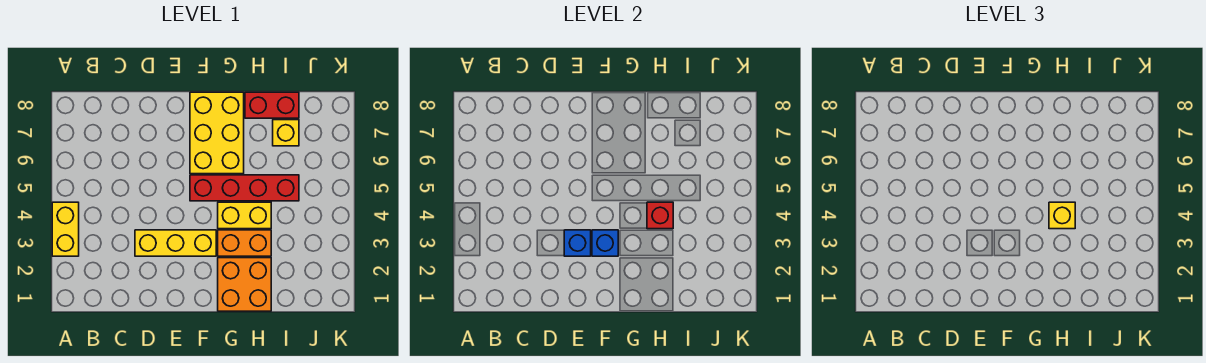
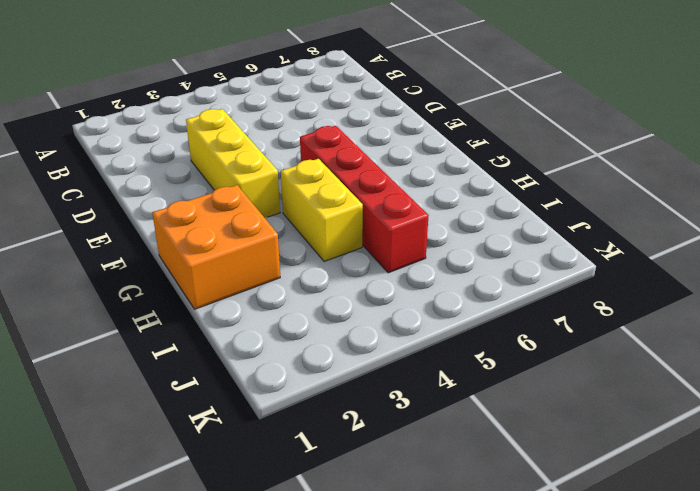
none -> yellow 1x2 brick [52,202,79,256]
none -> yellow 2x3 brick [190,92,244,174]
none -> orange 1x2 brick [218,230,271,256]

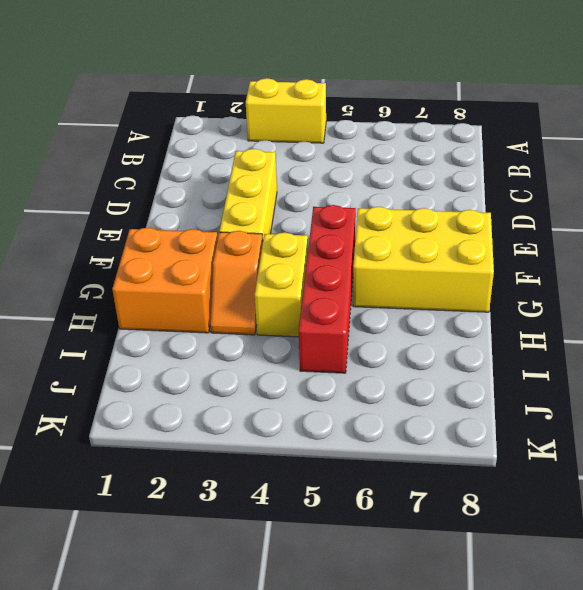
orange 1x2 slope [210,231,263,335] -> orange 1x2 brick [218,230,271,256]
none -> red 1x2 brick [245,92,299,118]
none -> yellow 1x1 brick [273,120,299,146]
none -> blue 1x1 brick [564,230,591,256]

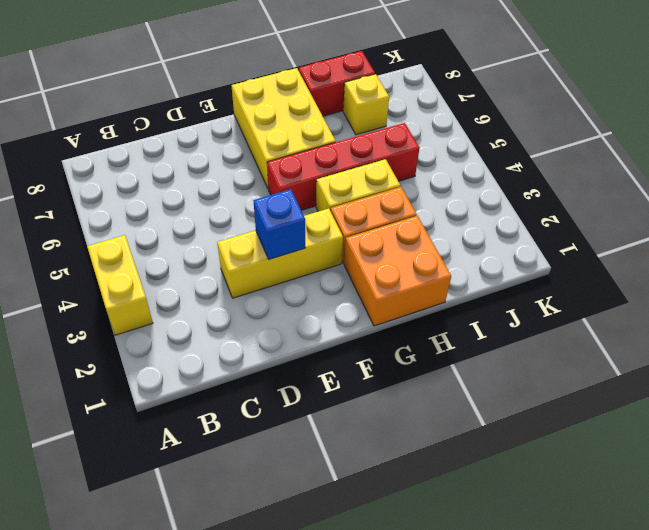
none -> blue 1x1 brick [592,230,618,256]
none -> red 1x1 brick [647,202,673,229]
none -> yellow 1x1 brick [1049,202,1075,229]

